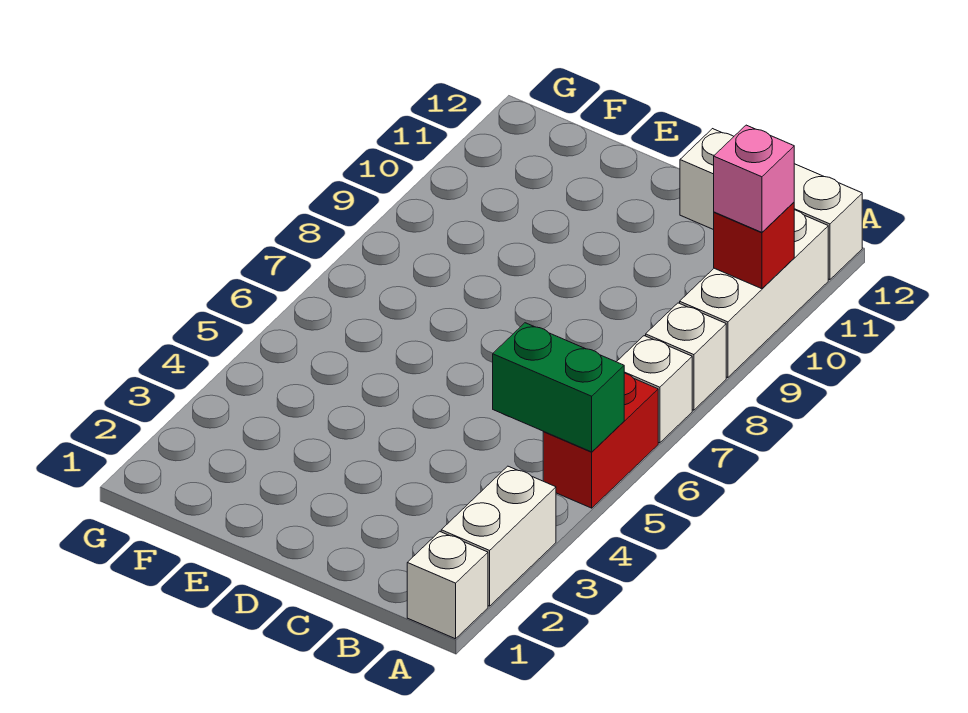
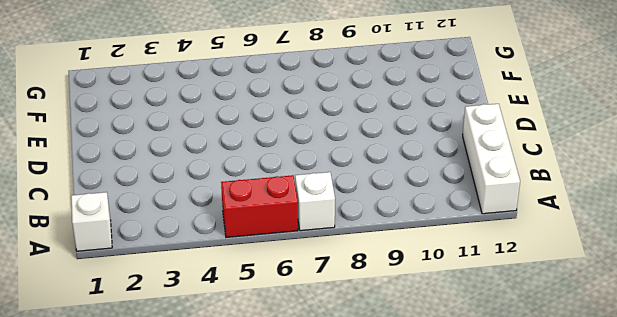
none -> white 1x2 brick [441,466,556,606]
none -> white 1x1 brick [646,303,726,410]

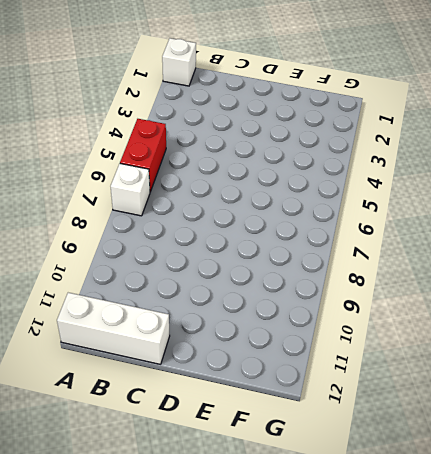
none -> white 1x2 brick [441,466,556,606]
none -> white 1x1 brick [646,303,726,410]

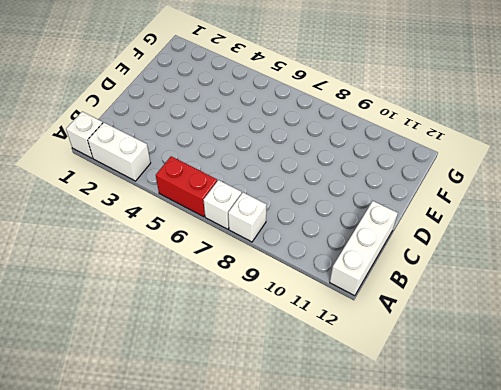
none -> white 1x3 brick [680,210,828,378]
none -> green 1x2 brick [493,323,624,452]

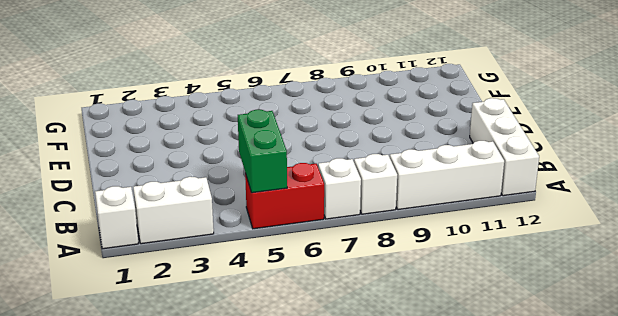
none -> red 1x1 brick [714,202,794,289]
none -> pink 1x1 brick [714,125,794,232]

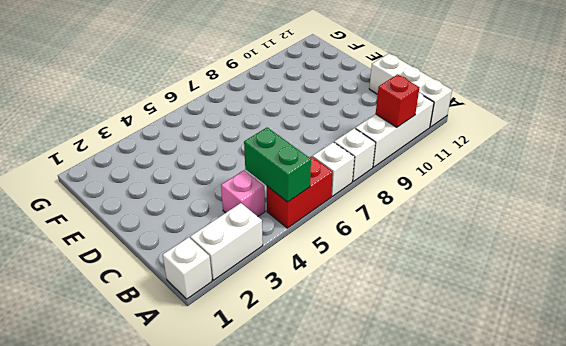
pink 1x1 brick [221,170,265,216] -> pink 1x1 brick moved to [714,125,794,232]

